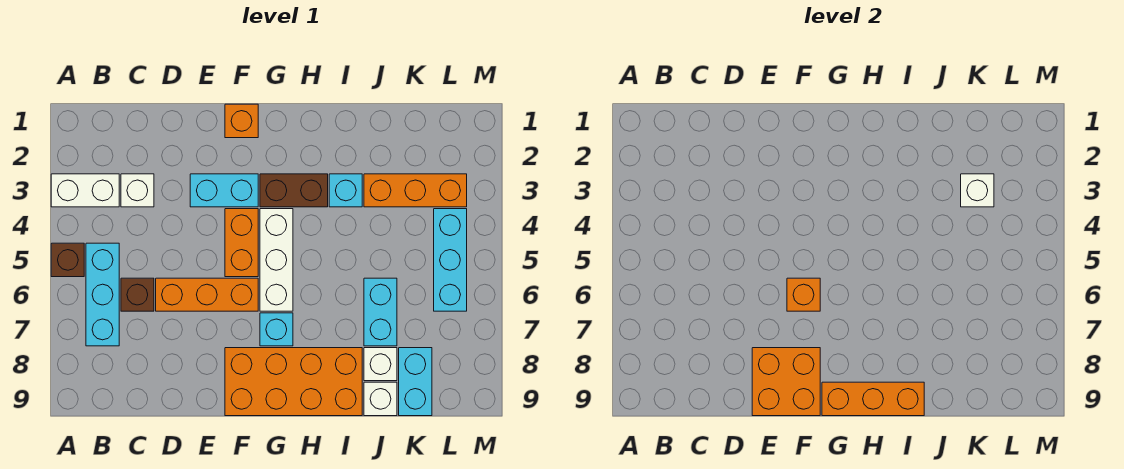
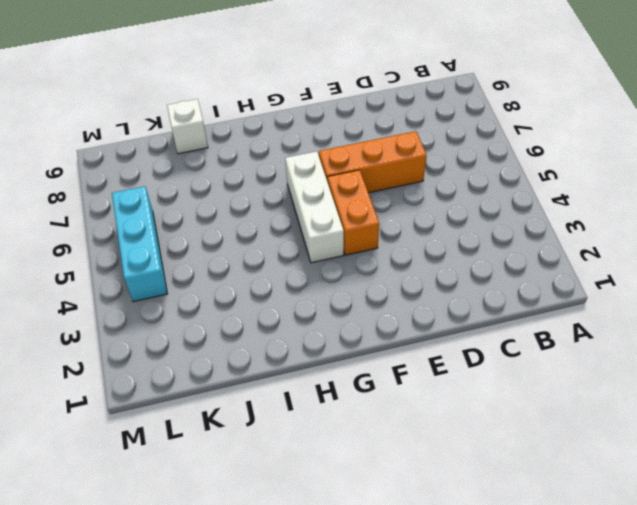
none -> white 1x2 brick [51,174,119,207]
none -> brown 1x1 brick [51,243,84,277]
none -> cyan 1x3 brick [86,243,119,346]

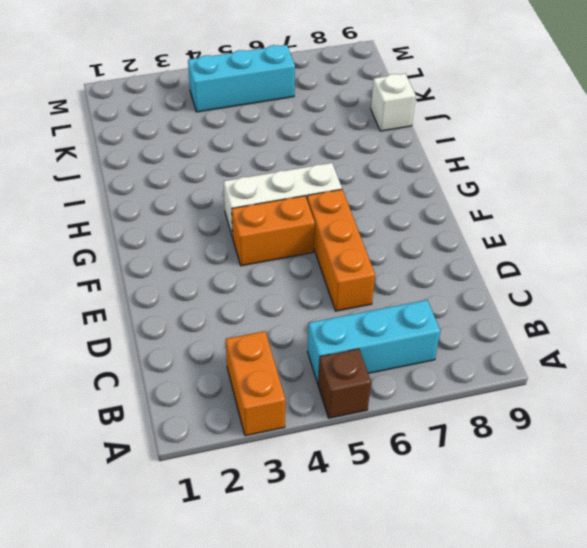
orange 1x2 brick [226,331,285,436] -> white 1x2 brick [51,174,119,207]
none -> white 1x1 brick [121,174,154,207]
none -> brown 1x1 brick [121,278,154,311]
none -> cyan 1x2 brick [190,174,258,207]

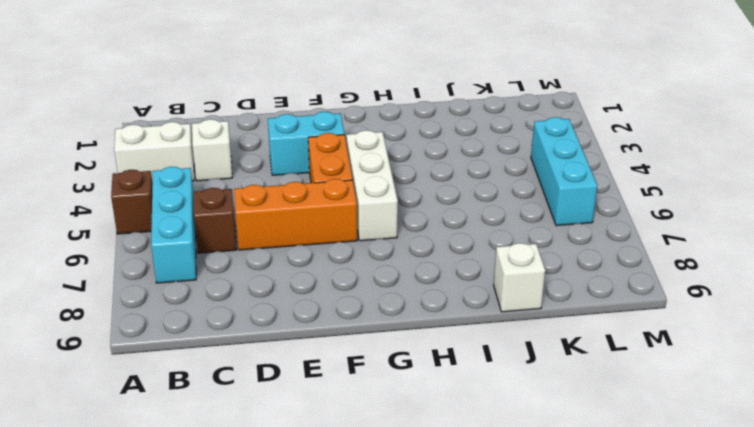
none -> orange 1x1 brick [225,104,258,138]
none -> orange 2x4 brick [225,348,362,416]
none -> brown 1x2 brick [260,174,328,207]

